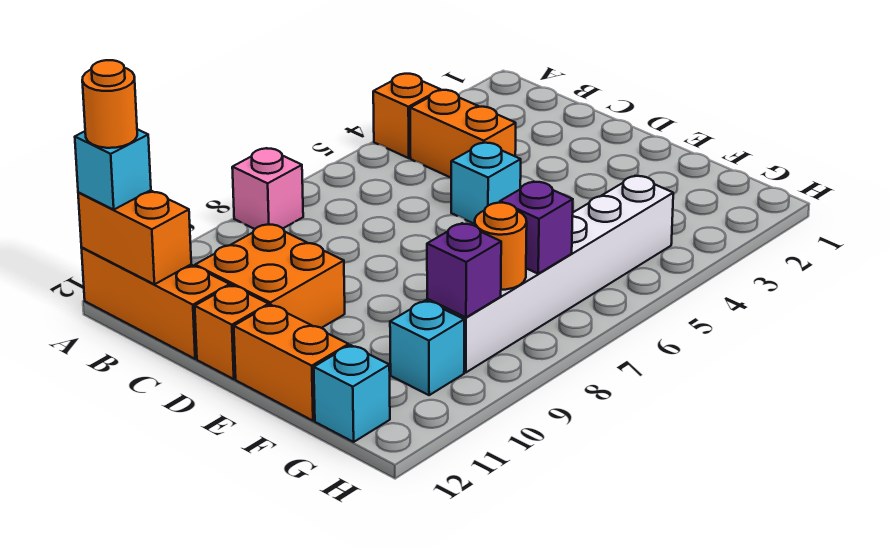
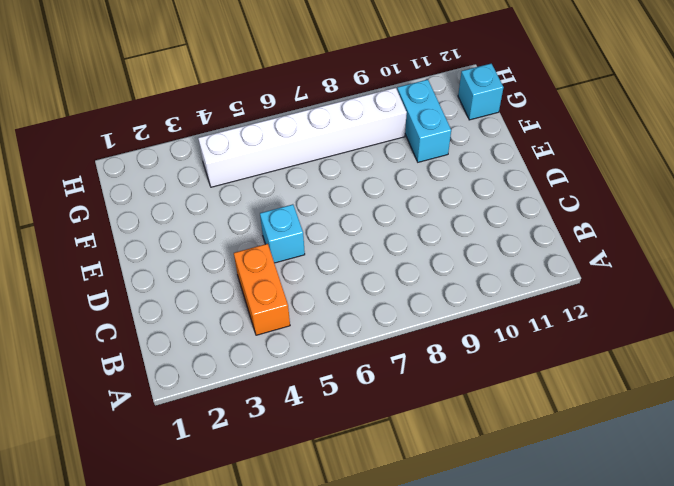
cyan 1x2 brick [397,80,451,162] -> cyan 1x1 brick [390,300,464,395]
none -> orange 1x1 brick [373,74,441,158]
none -> pink 1x1 brick [232,148,303,229]
none -> orange 1x3 brick [82,248,230,359]

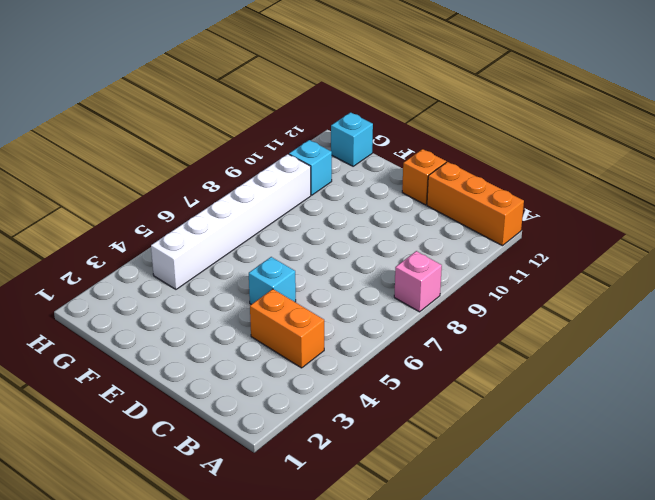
none -> orange 1x1 brick [373,74,441,158]
none -> orange 2x2 brick [195,224,345,328]
none -> orange 1x2 brick [234,305,349,421]

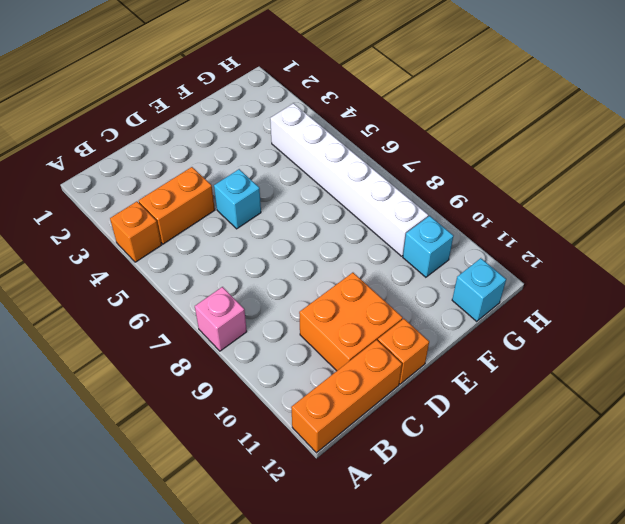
none -> orange 1x2 brick [234,305,349,421]
none -> orange 1x2 brick [78,190,191,284]
none -> purple 1x1 brick [500,181,573,274]

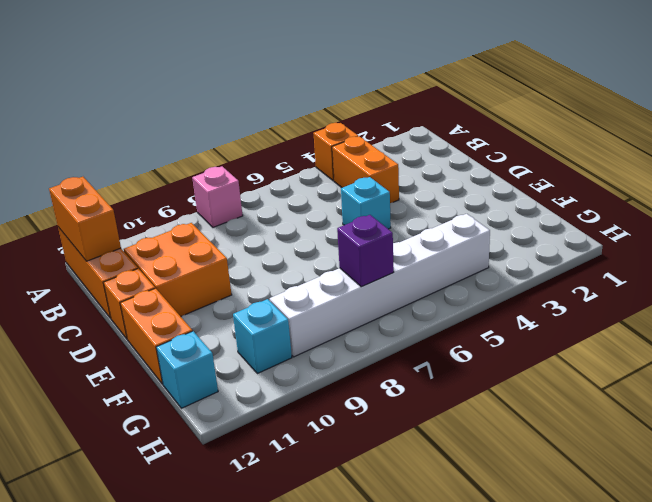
none -> orange 1x1 round brick [475,203,527,290]
none -> purple 1x1 brick [427,223,501,317]
none -> cyan 1x1 brick [75,129,151,210]

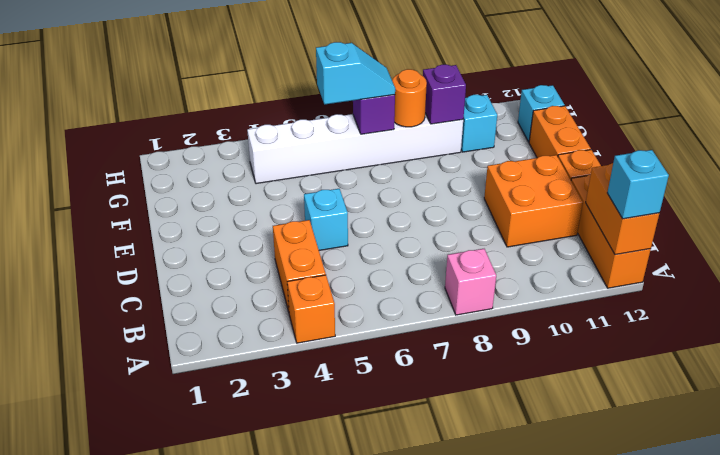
cyan 1x2 slope [316,42,395,105] -> none
none -> orange 1x1 round brick [82,60,137,148]

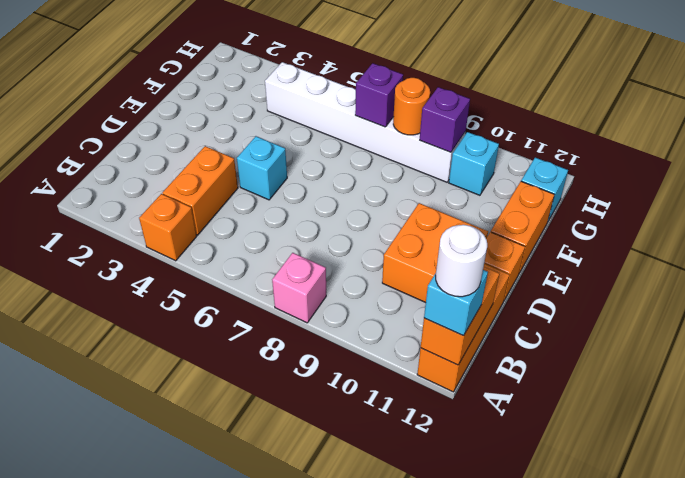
white 1x1 round brick [436,225,487,297] -> orange 1x1 round brick [82,60,137,148]

